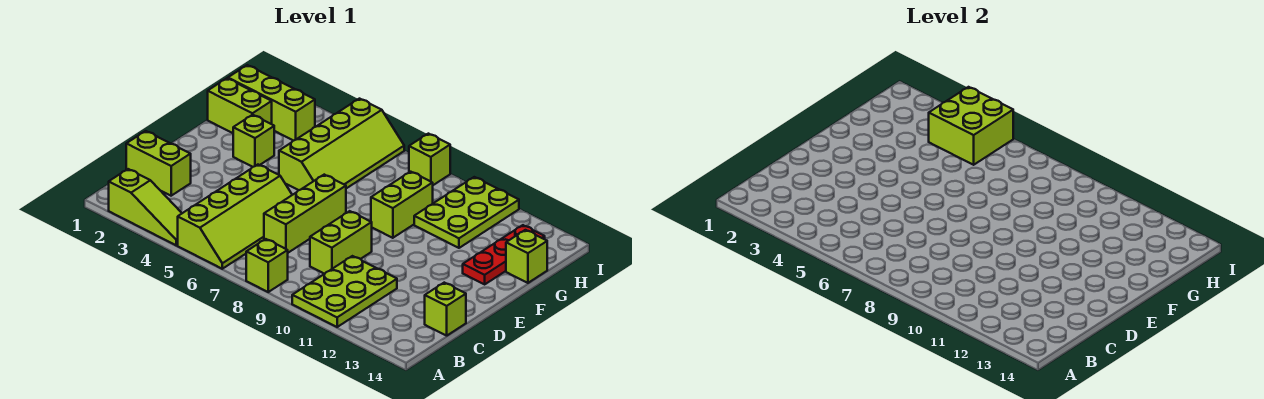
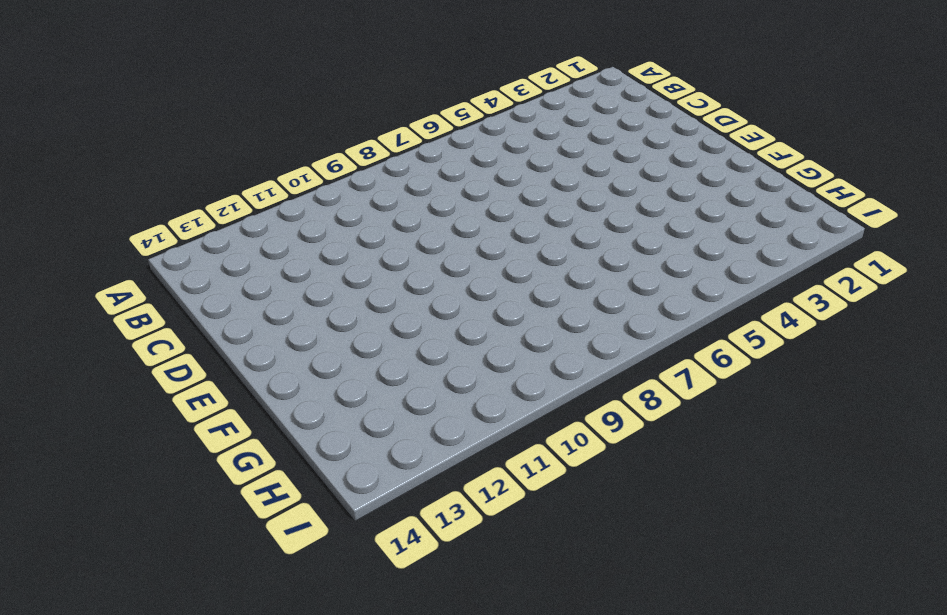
none -> lime 1x3 slope [109,169,182,245]
none -> lime 2x4 slope [178,165,292,269]
none -> lime 1x1 brick [246,239,288,292]

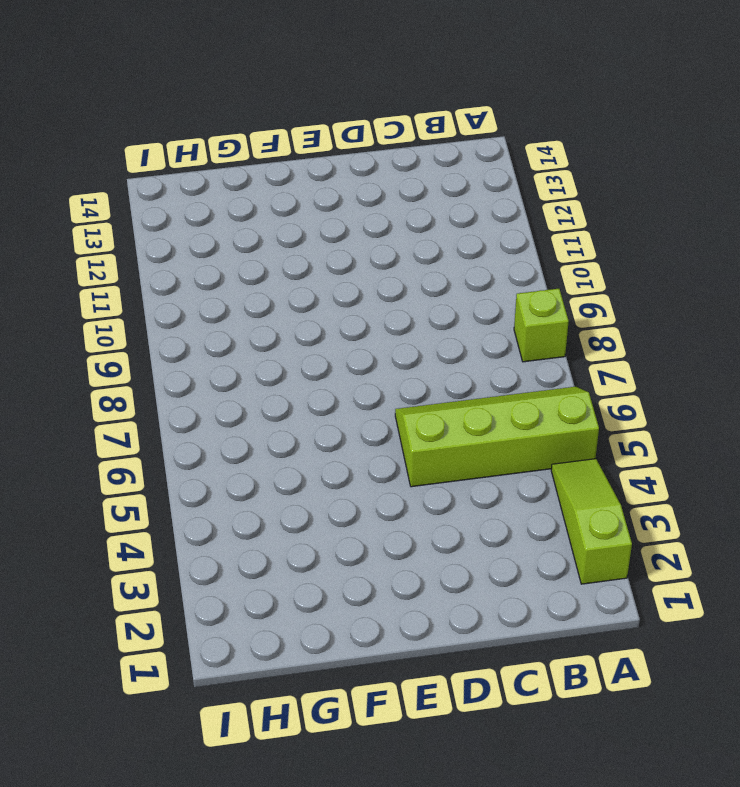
none -> lime 2x3 plate [292,256,397,327]
none -> lime 1x2 brick [126,131,191,196]
none -> lime 1x3 brick [264,175,346,253]

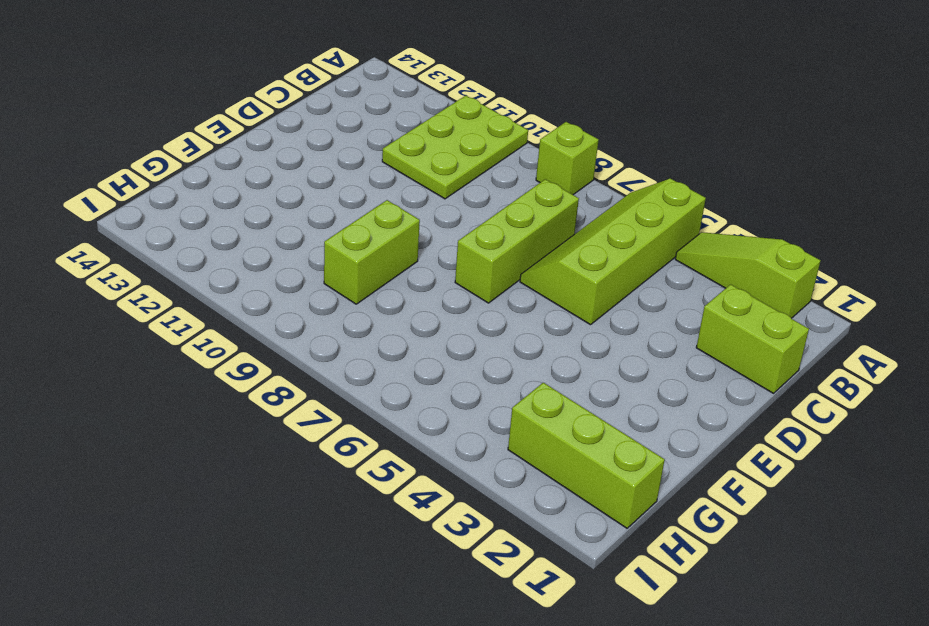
none -> lime 1x2 brick [310,211,372,274]
none -> lime 1x1 brick [425,283,466,336]
none -> lime 1x1 brick [233,115,274,167]

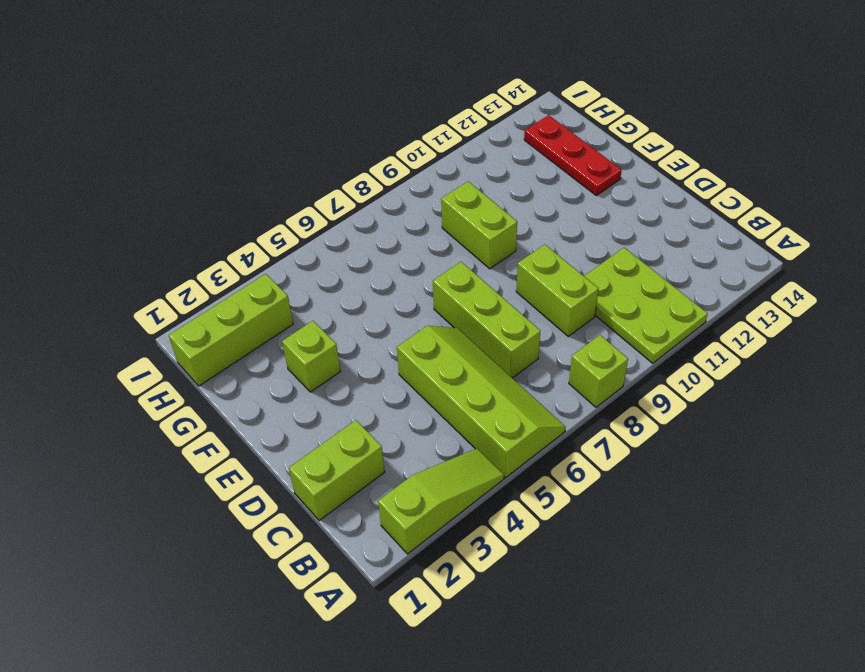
none -> lime 1x1 brick [425,283,466,336]
none -> lime 2x4 slope [279,99,404,190]
none -> lime 1x2 brick [208,78,272,133]

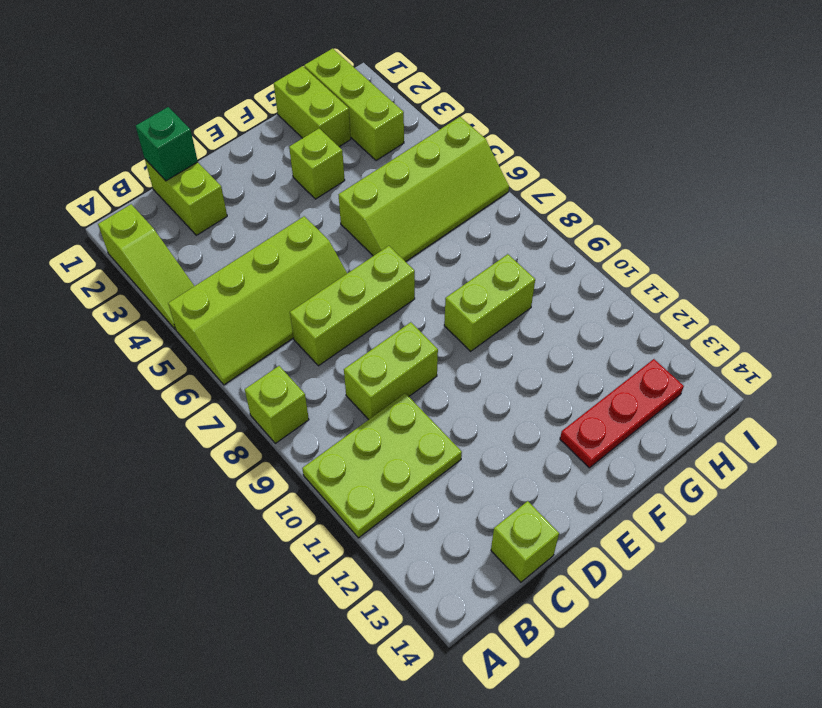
green 1x1 brick [136,107,198,181] -> none
none -> lime 2x3 plate [414,177,519,248]
none -> lime 1x1 brick [506,230,547,283]
none -> lime 1x1 brick [409,134,450,185]

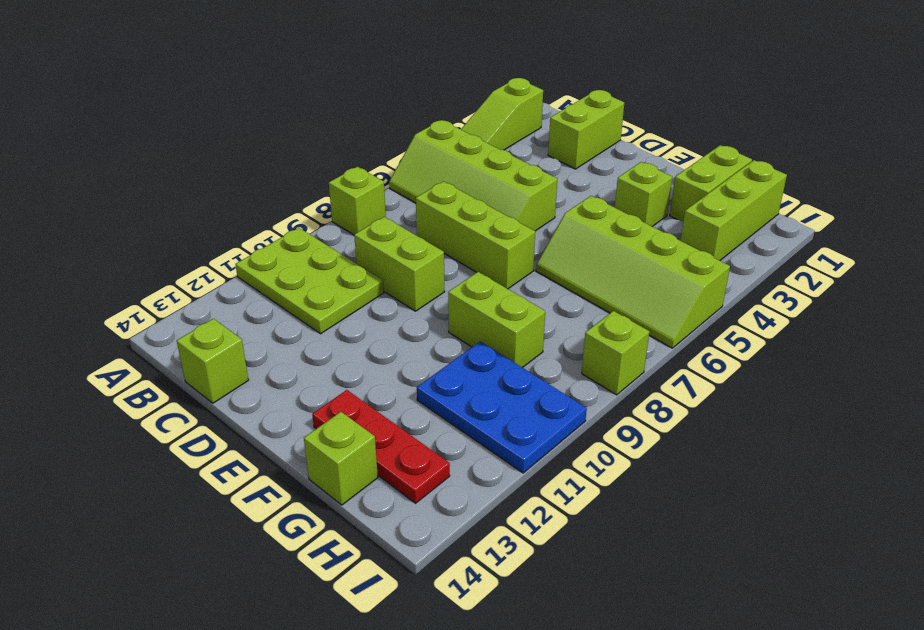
blue 2x3 plate [417,341,587,473] -> lime 2x3 plate [414,177,519,248]
none -> lime 2x2 brick [929,87,1013,165]

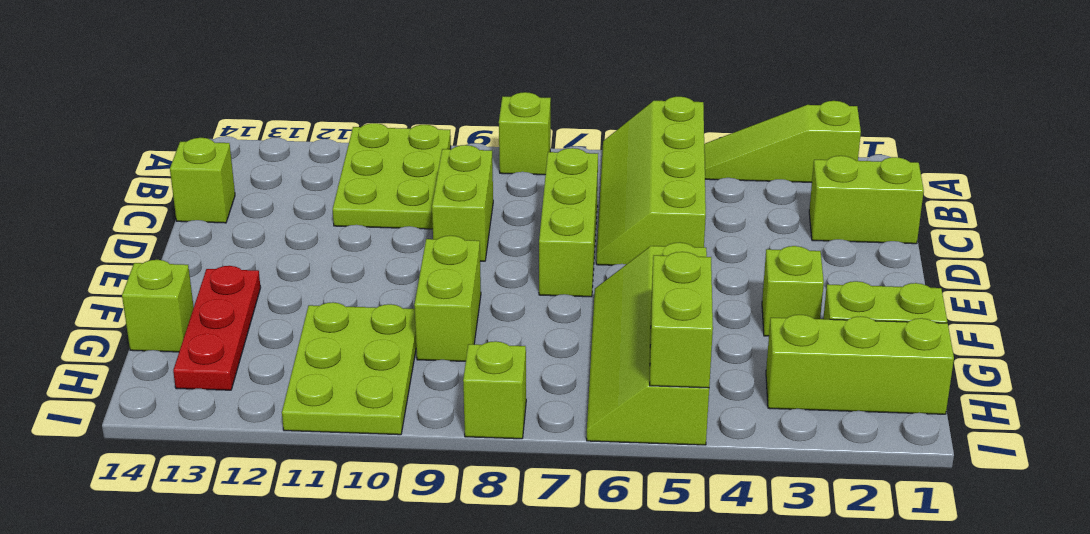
lime 1x2 brick [650,252,713,388] -> lime 2x2 brick [929,87,1013,165]

